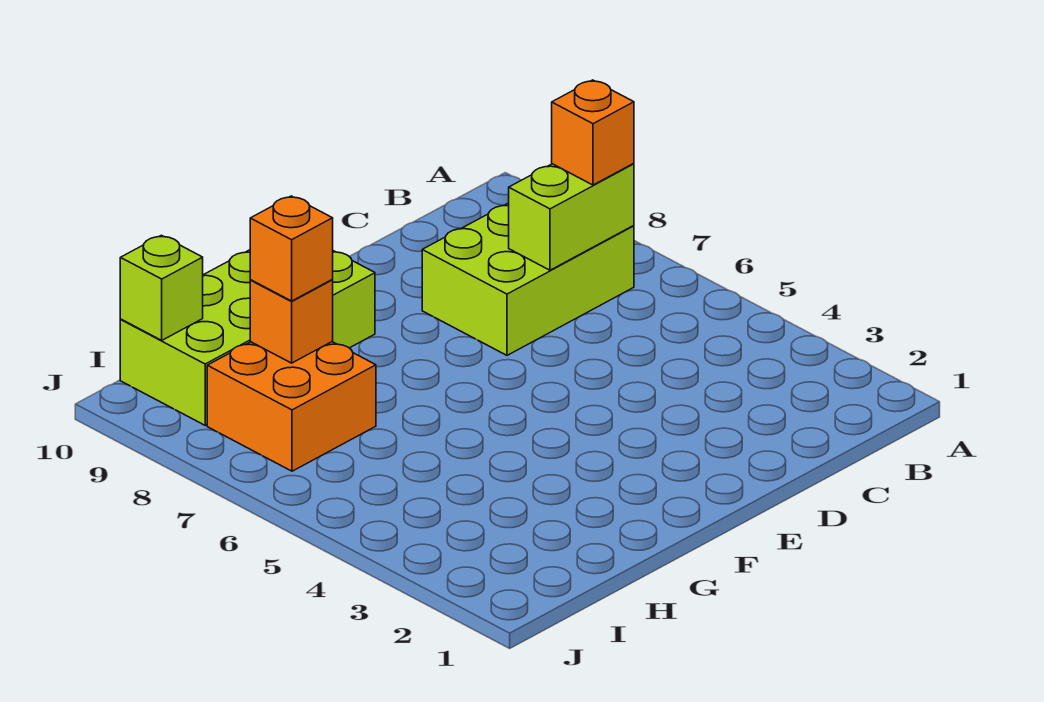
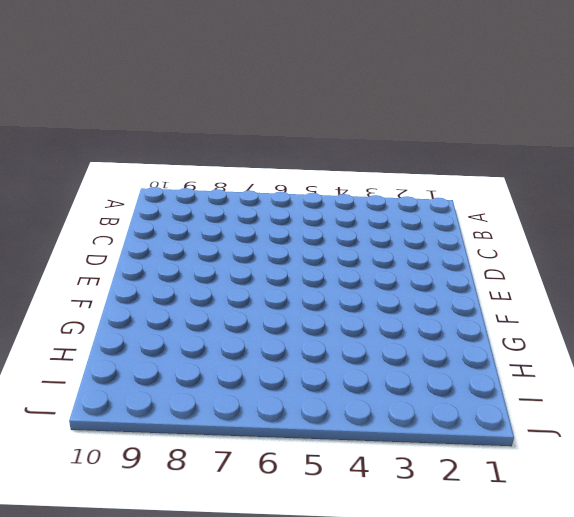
none -> lime 2x3 brick [422,203,634,355]
none -> lime 2x4 brick [120,250,375,425]

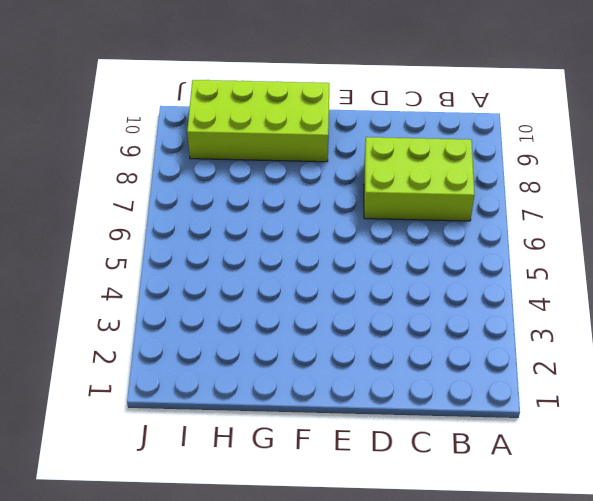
none -> orange 2x2 brick [207,342,376,471]
none -> lime 1x2 brick [509,164,634,270]

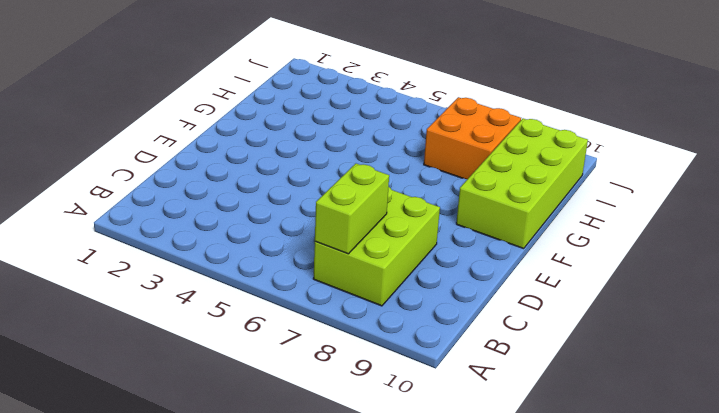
none -> orange 1x1 brick [250,280,333,363]
none -> lime 1x1 brick [120,235,203,340]

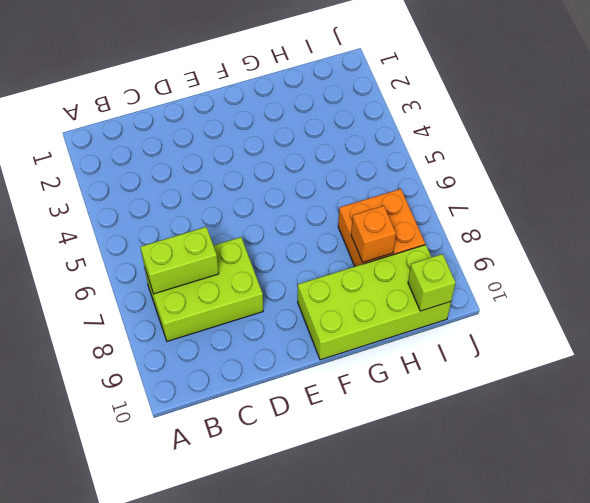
none -> orange 1x1 brick [552,80,634,185]
none -> orange 1x1 brick [250,196,333,301]

